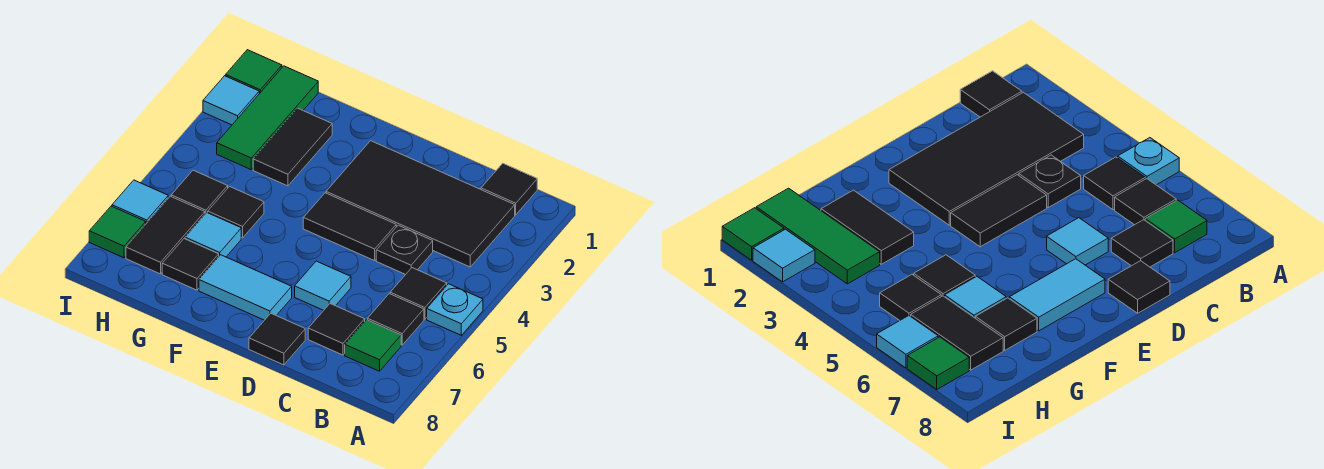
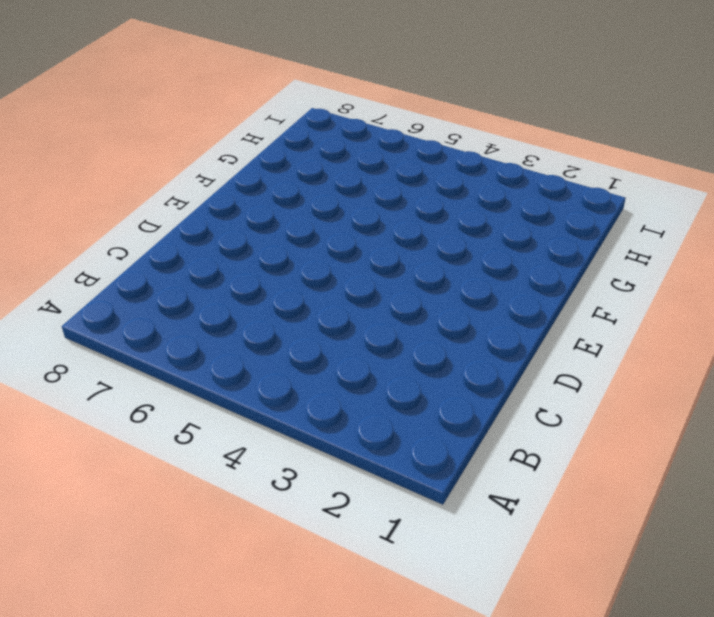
none -> cyan 1x1 plate [427,284,483,335]
none -> black 1x1 tile [481,163,537,215]
none -> black 2x4 tile [326,141,515,267]

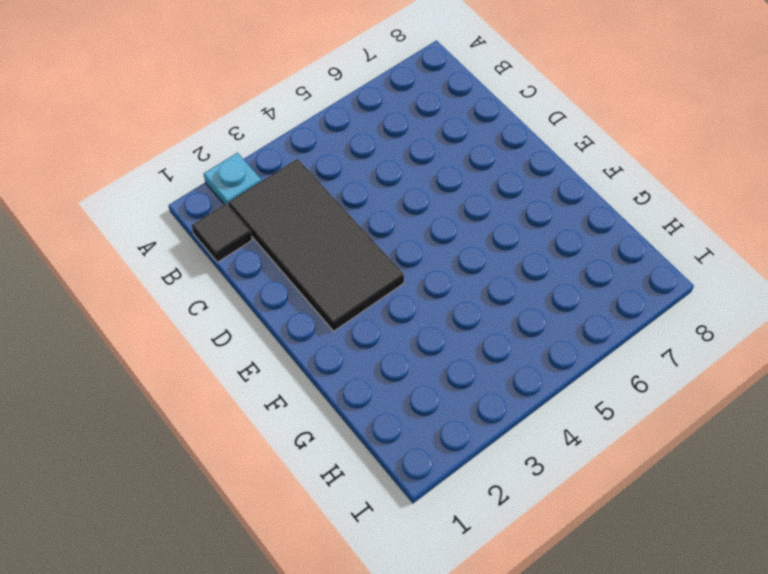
cyan 1x1 plate [204,153,261,206] -> cyan 1x1 plate moved to [427,284,483,335]
none -> black 1x1 tile [390,268,447,319]
none -> black 1x1 tile [368,294,424,345]
none -> green 1x1 tile [345,320,401,371]

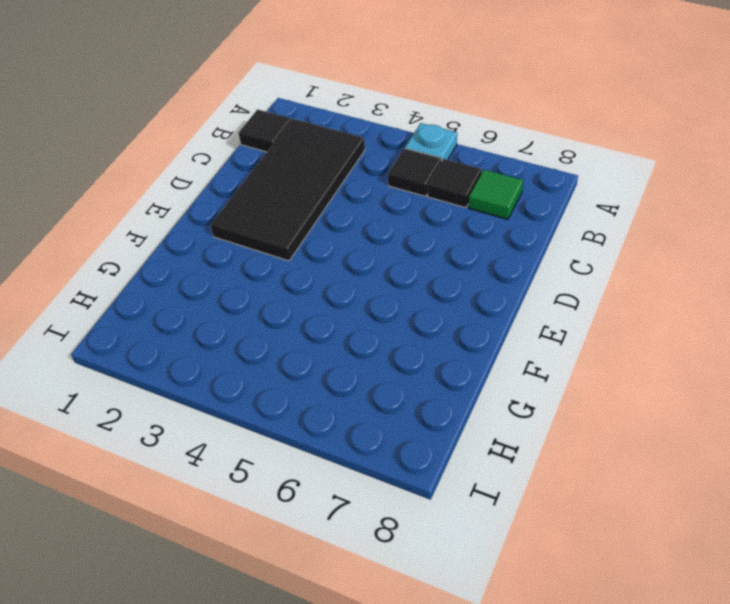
none -> black 1x1 plate [376,225,433,275]
none -> black 1x1 tile [308,304,365,355]
none -> black 1x2 tile [303,193,396,261]

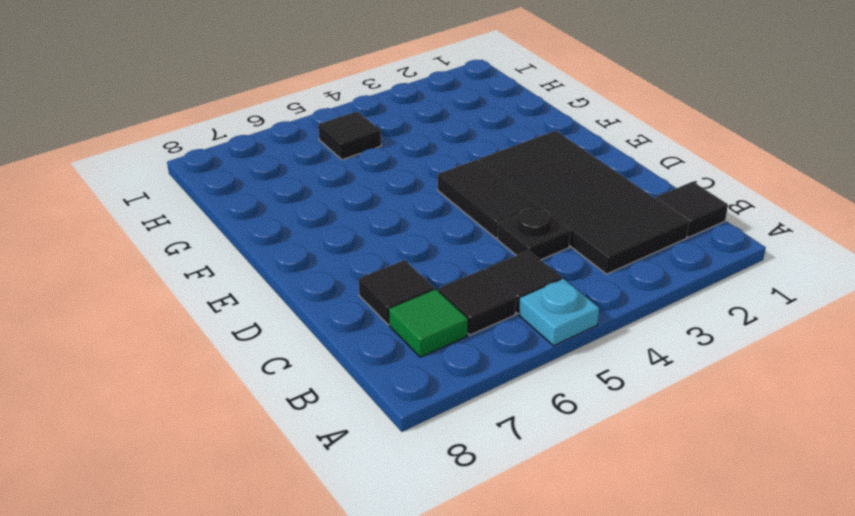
none -> cyan 1x1 tile [295,261,351,310]
none -> black 1x1 tile [249,314,305,365]
none -> cyan 1x2 tile [199,255,292,320]

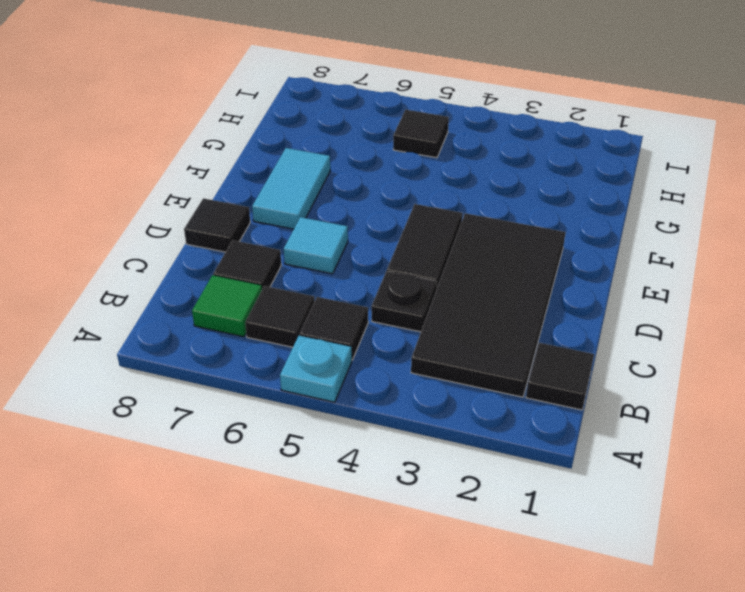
none -> black 1x2 tile [253,108,332,186]
none -> black 1x1 tile [208,187,264,238]
none -> cyan 1x1 tile [185,213,241,257]

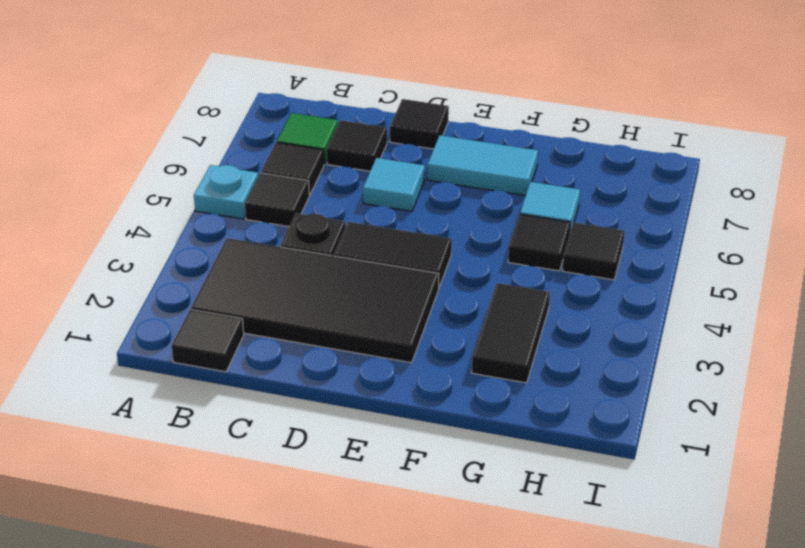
none -> black 1x1 tile [162,239,219,290]
none -> green 1x3 tile [217,66,318,169]
none -> black 1x2 tile [126,196,205,274]

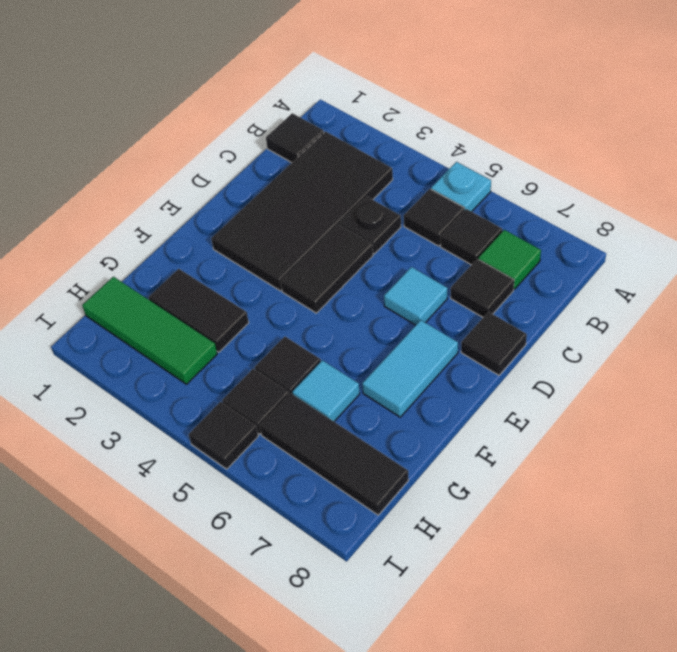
black 1x3 tile [260,393,409,515] -> black 1x2 tile [126,196,205,274]
black 1x1 tile [189,402,258,469] -> black 1x1 tile moved to [162,239,219,290]
none -> green 1x1 tile [226,50,282,94]
none -> cyan 1x1 tile [203,76,259,125]
none -> cyan 1x1 tile [112,180,168,223]

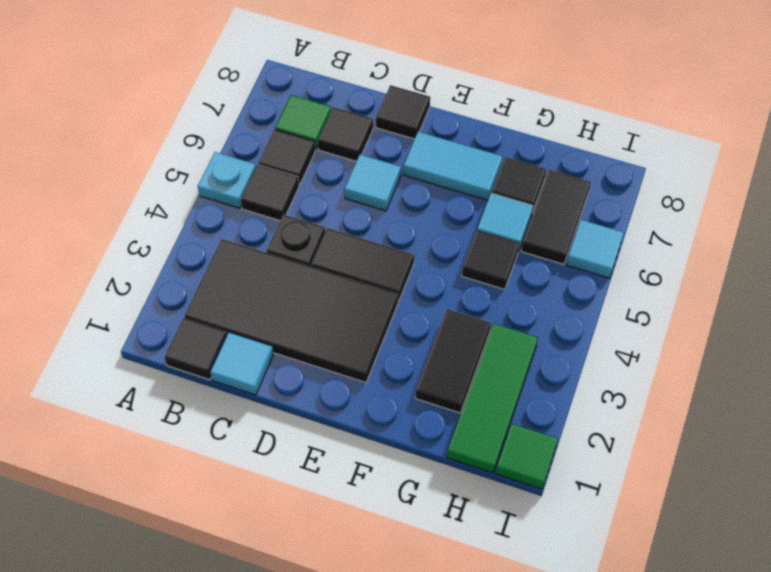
cyan 1x1 tile [210,333,273,395] -> cyan 1x1 tile moved to [203,76,259,125]
none -> black 1x1 tile [171,170,228,214]
none -> green 1x1 tile [89,206,146,258]

